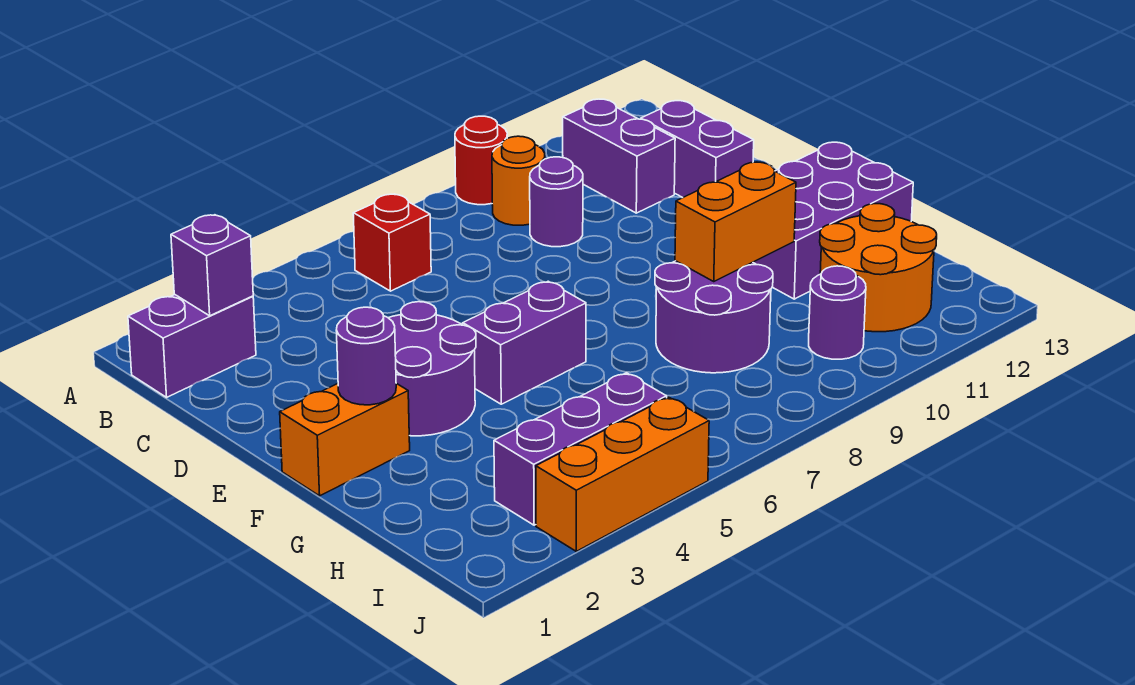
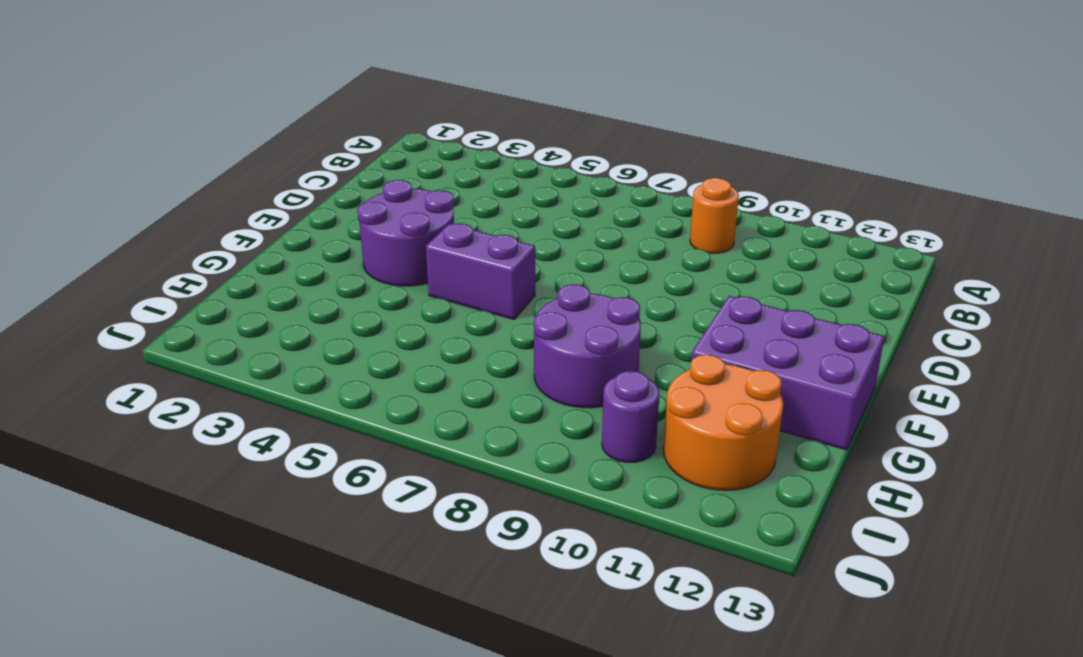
none -> red 1x1 round brick [455,116,507,205]
none -> purple 1x2 brick [128,295,256,397]
none -> red 1x1 brick [353,194,431,291]

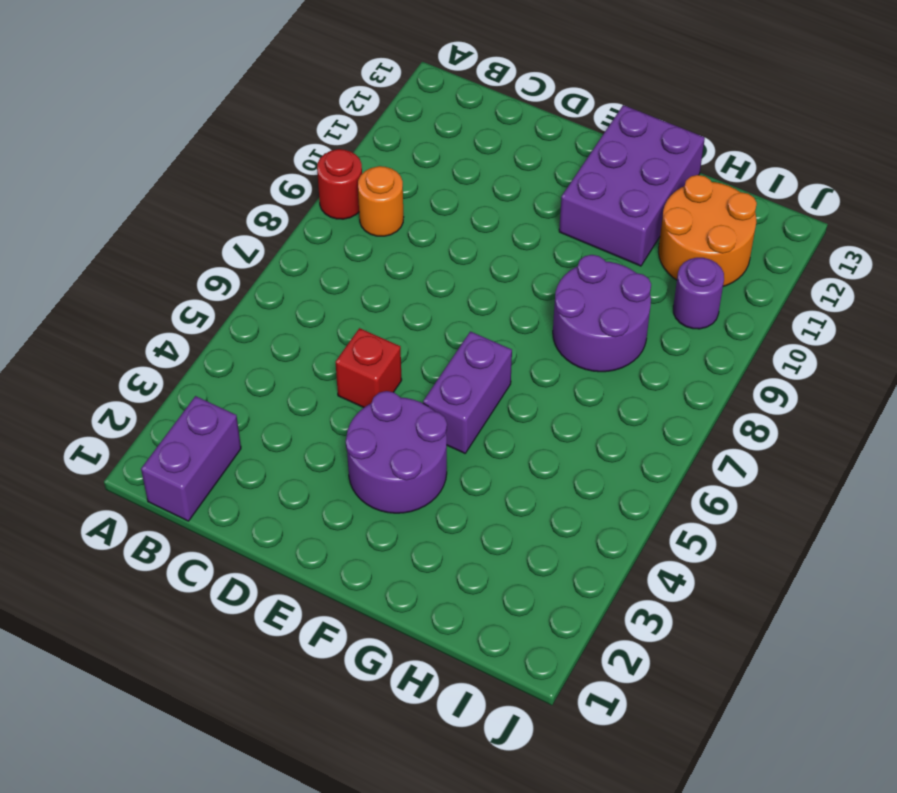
red 1x1 brick [336,328,402,408] -> red 1x1 brick moved to [353,194,431,291]
none -> purple 1x2 brick [563,99,675,213]
none -> purple 1x1 round brick [530,157,583,247]
none -> purple 1x2 brick [641,101,754,197]

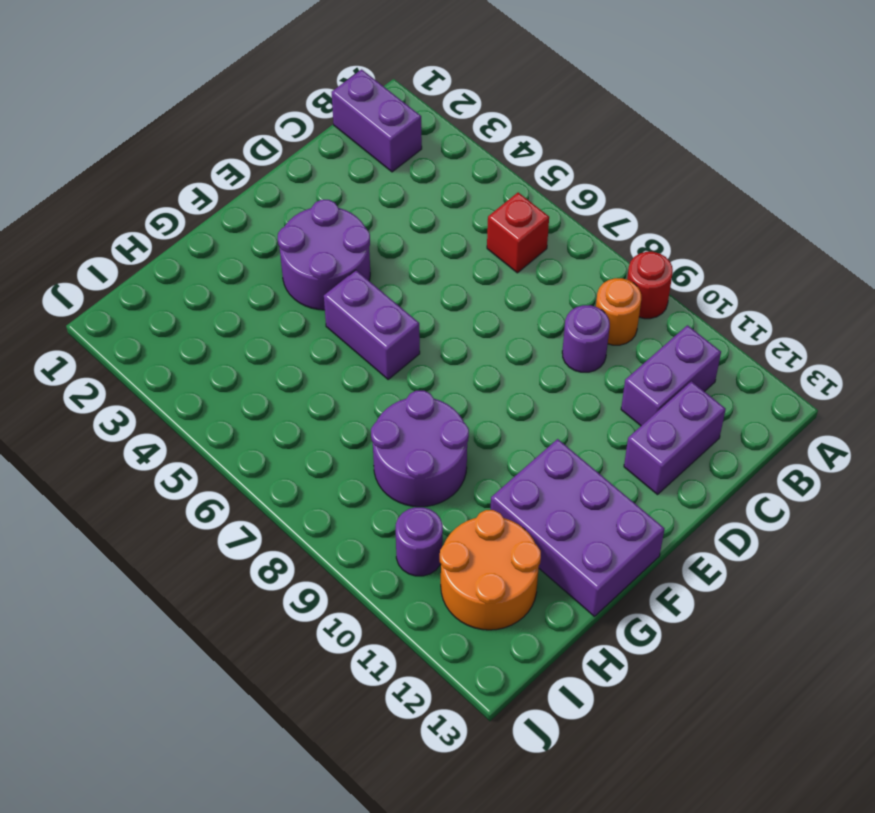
none -> orange 1x2 brick [280,383,410,496]
none -> purple 1x3 brick [494,373,667,525]
none -> orange 1x3 brick [536,397,709,551]

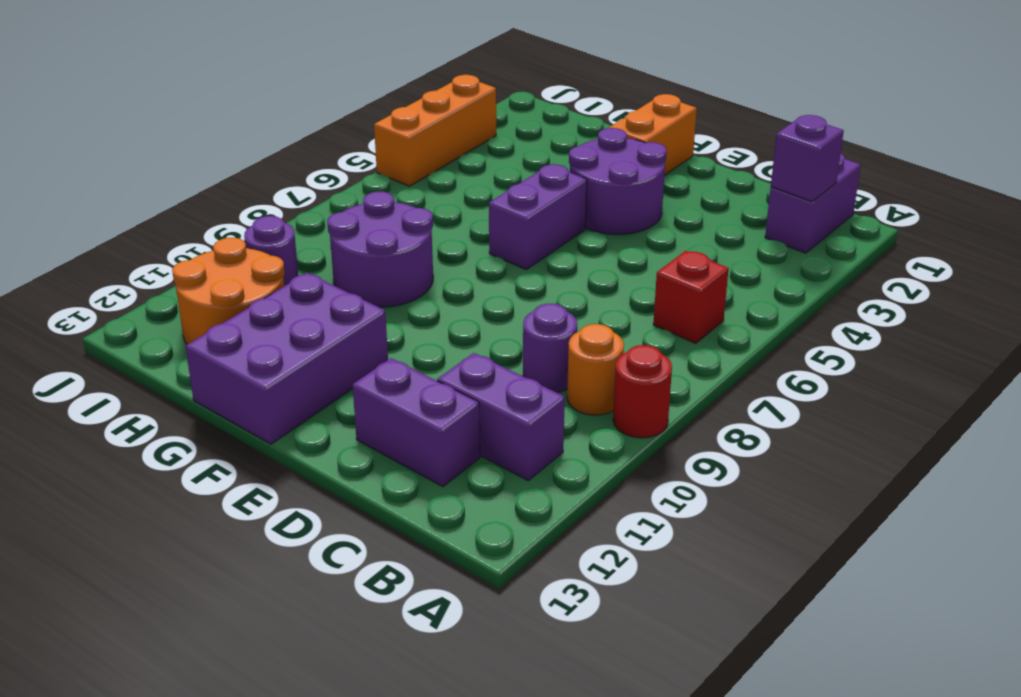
none -> purple 1x3 brick [494,373,667,525]
none -> purple 1x1 round brick [336,307,396,405]
none -> orange 1x2 brick [675,162,796,281]

